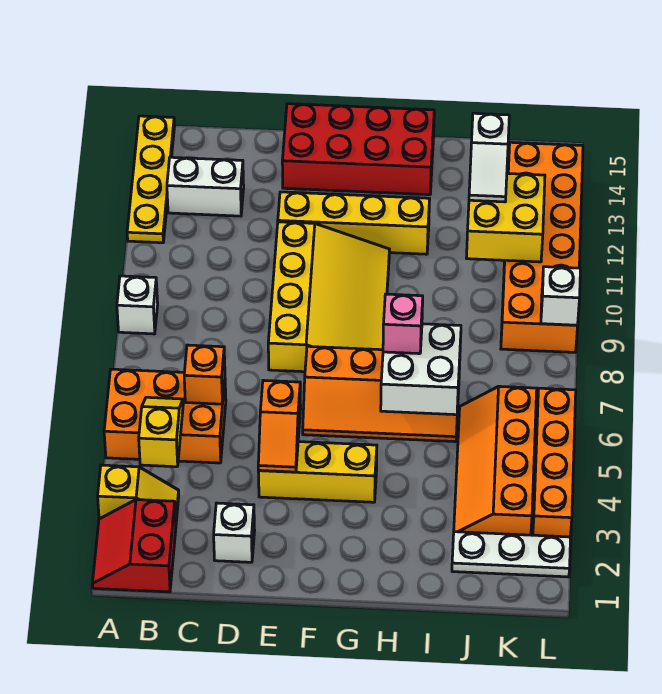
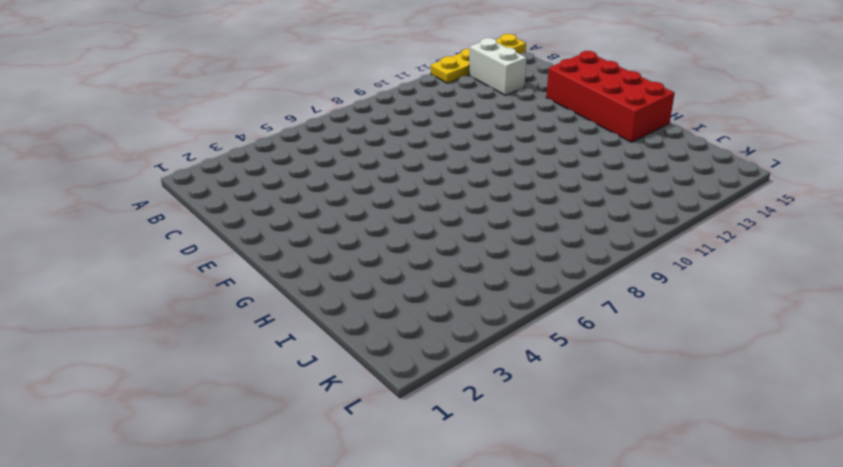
none -> red 2x2 slope [92,500,176,592]
none -> yellow 1x2 slope [98,465,179,521]
none -> orange 2x3 brick [104,369,226,463]

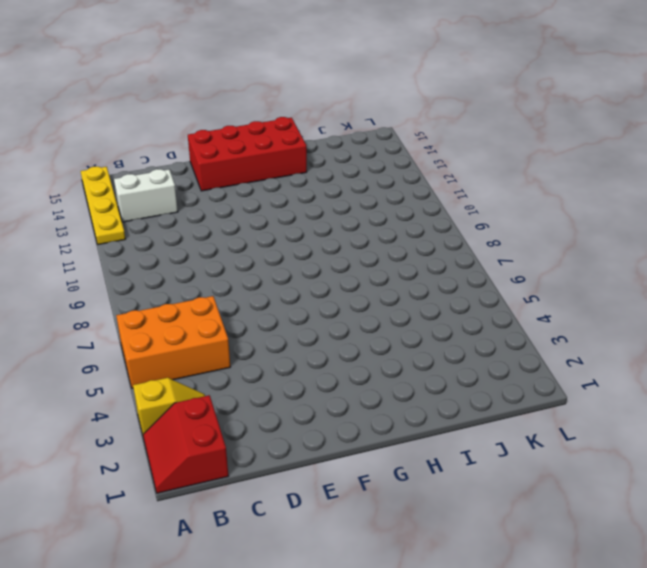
none -> white 1x1 brick [117,276,158,334]
none -> white 1x1 brick [214,503,255,562]
none -> yellow 1x3 brick [258,442,377,502]

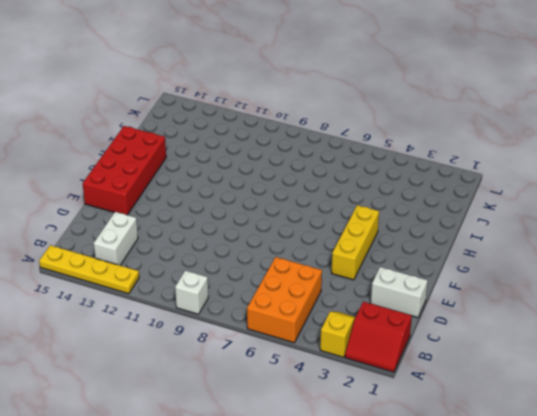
white 1x2 brick [371,267,428,318] -> white 1x1 brick [214,503,255,562]
none -> yellow 3x4 slope [268,222,390,372]
none -> yellow 1x4 brick [278,192,430,254]
none -> orange 2x4 slope [303,346,460,442]

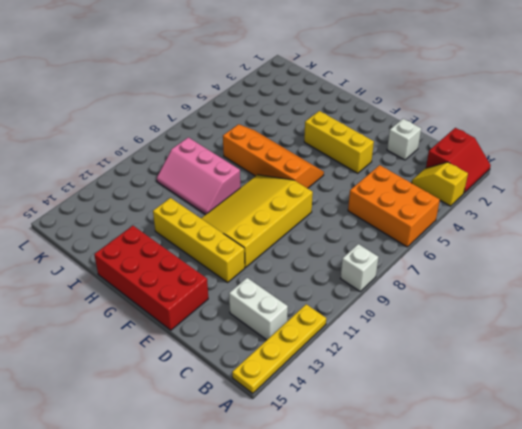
pink 2x3 slope [157,137,240,215] -> none
none -> white 1x3 plate [452,532,570,577]
none -> orange 2x4 slope [454,386,537,535]
none -> orange 2x6 brick [501,142,583,352]

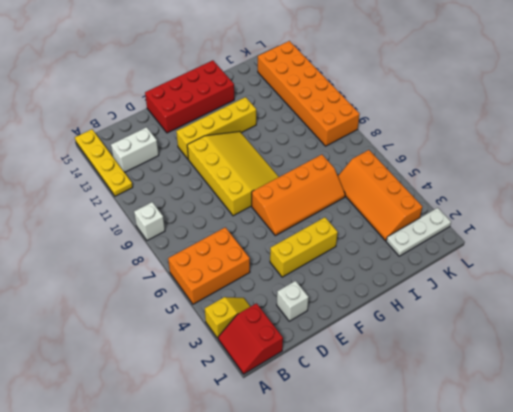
none -> orange 1x4 brick [533,388,576,537]
none -> yellow 1x2 slope [139,397,183,467]
none -> orange 1x1 brick [184,345,225,404]

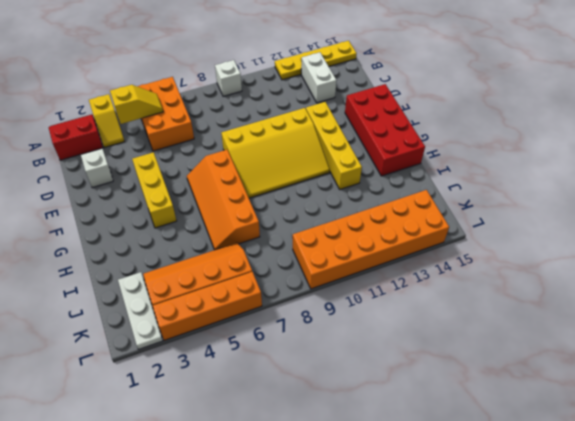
none -> orange 1x1 brick [184,345,225,404]
none -> orange 1x2 slope [258,380,301,472]
none -> white 2x2 brick [381,324,461,415]

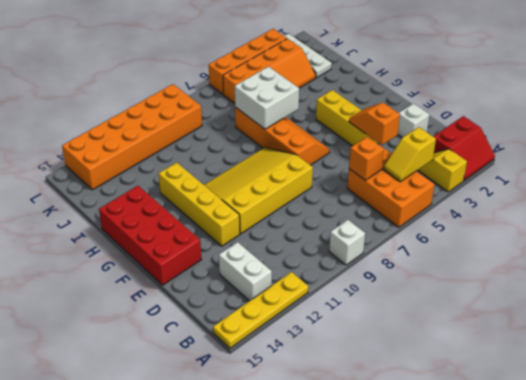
orange 1x2 slope [349,103,400,145] -> orange 1x2 slope turned to [258,380,301,472]
none -> yellow 2x2 brick [467,173,545,262]
none -> white 1x1 brick [541,267,580,325]
none -> pink 1x1 brick [383,294,423,354]

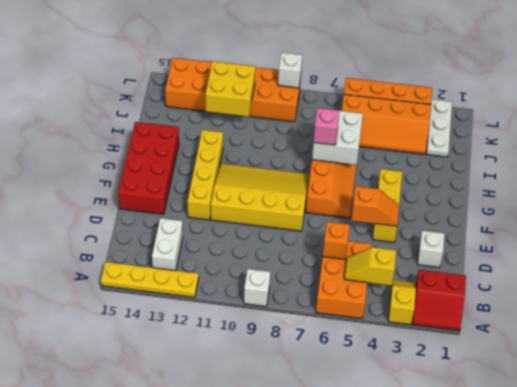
none -> white 1x2 slope [469,113,509,202]

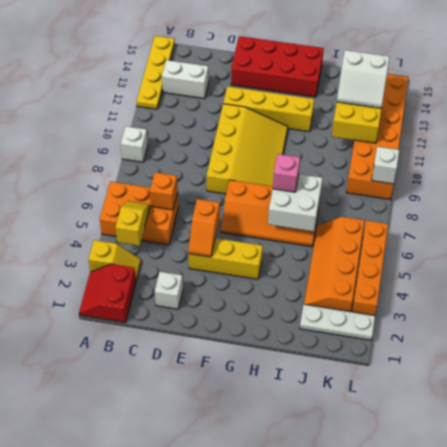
white 2x2 slope [337,50,389,108] -> white 1x2 slope [469,113,509,202]

